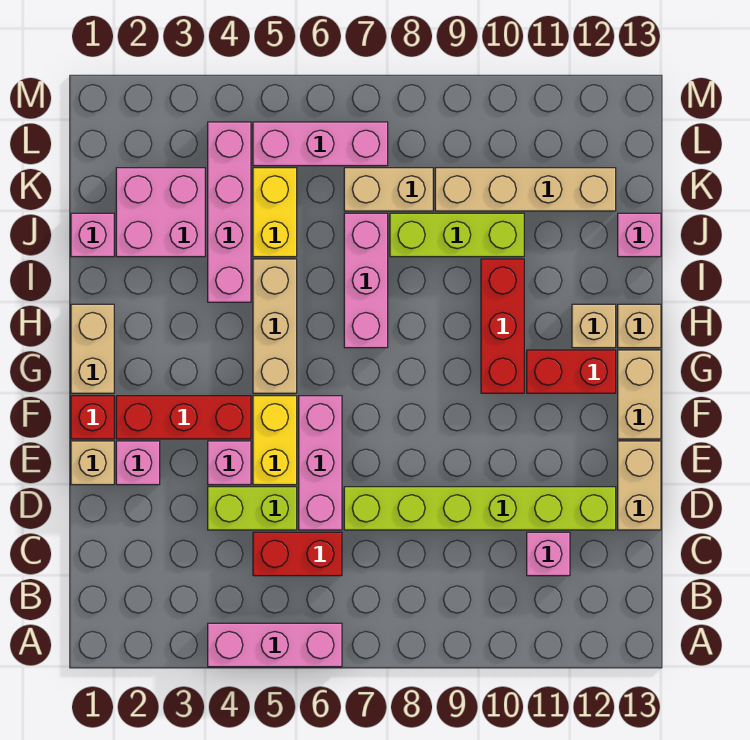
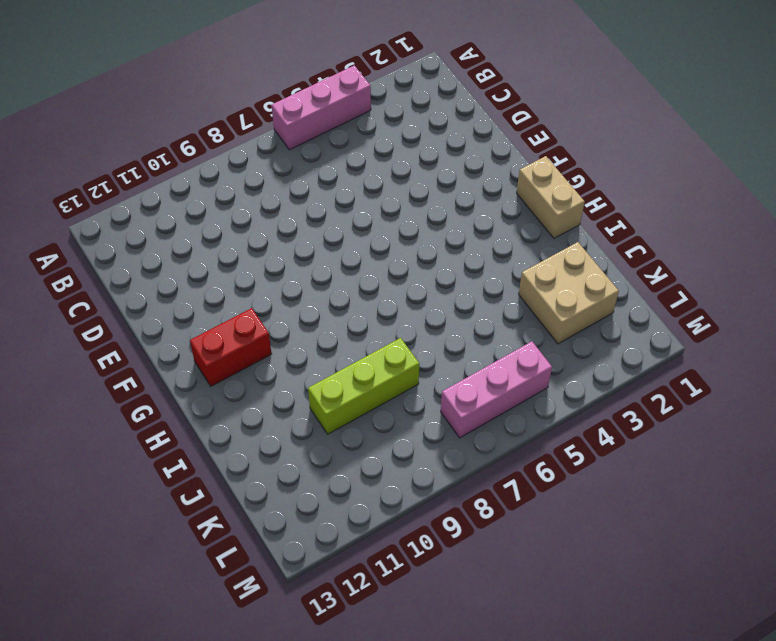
tan 2x2 brick [519,242,619,344] -> pink 2x2 brick [116,168,205,257]
none -> red 1x2 brick [253,532,342,576]
none -> pink 1x1 brick [527,532,570,576]
none -> lime 1x2 brick [208,487,297,530]
none -> pink 1x3 brick [299,396,342,530]

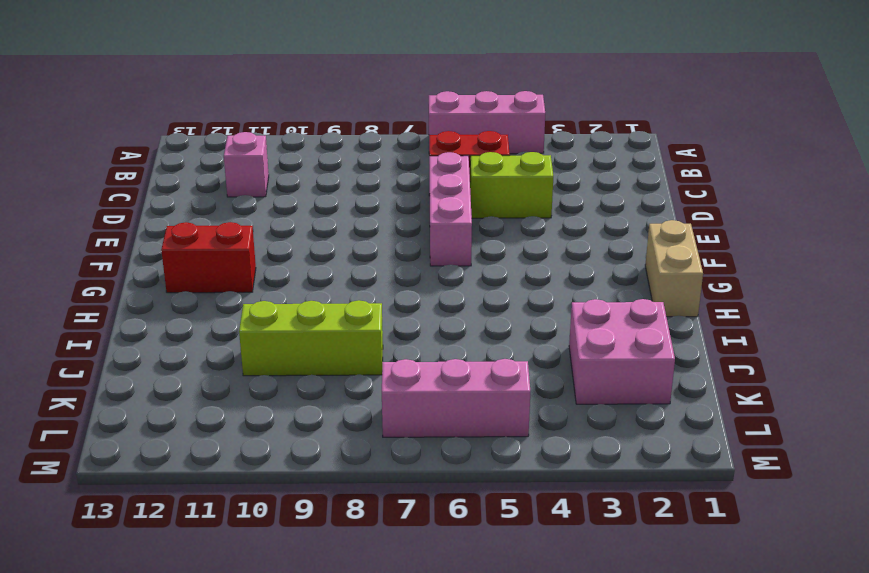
none -> lime 1x6 brick [344,487,616,530]
none -> tan 1x2 brick [618,441,661,530]
none -> tan 1x1 brick [71,441,114,485]
none -> pink 1x1 brick [116,441,160,485]

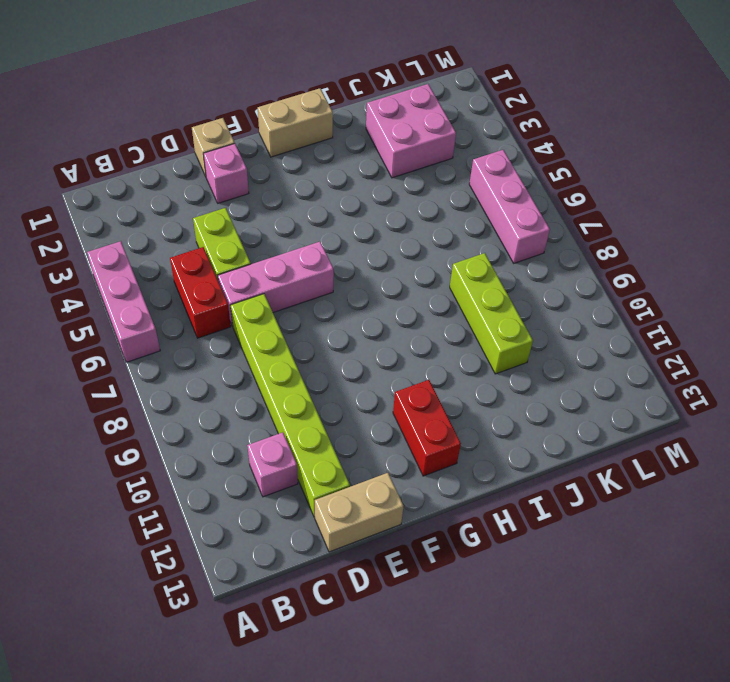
none -> pink 1x1 brick [208,441,251,485]
none -> yellow 1x2 brick [253,396,297,485]
none -> red 1x1 brick [71,396,114,439]
none -> red 1x3 brick [116,396,251,439]

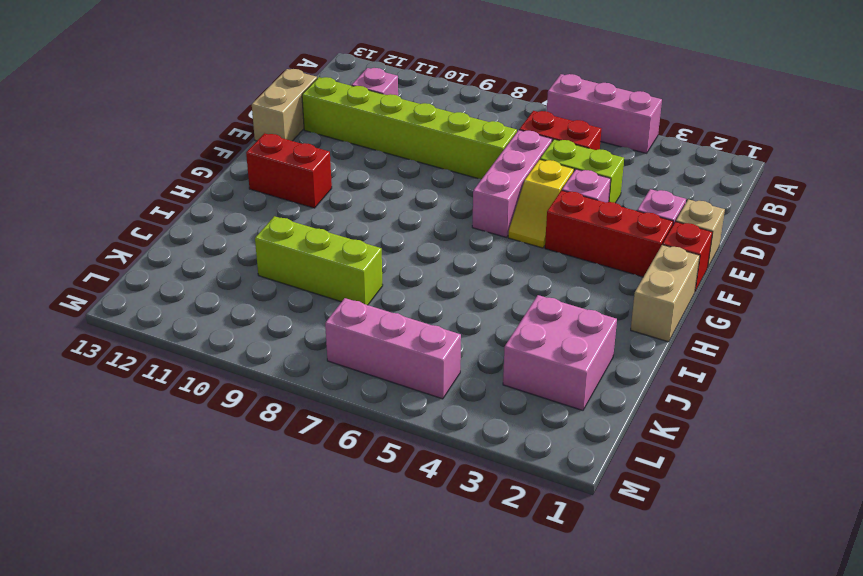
yellow 1x2 slope [508,160,574,248] -> yellow 1x2 brick [253,396,297,485]
none -> tan 1x2 brick [618,350,661,439]
none -> tan 1x3 brick [253,259,297,393]
none -> red 1x3 brick [481,259,524,393]
none -> pink 1x3 brick [344,213,388,348]

